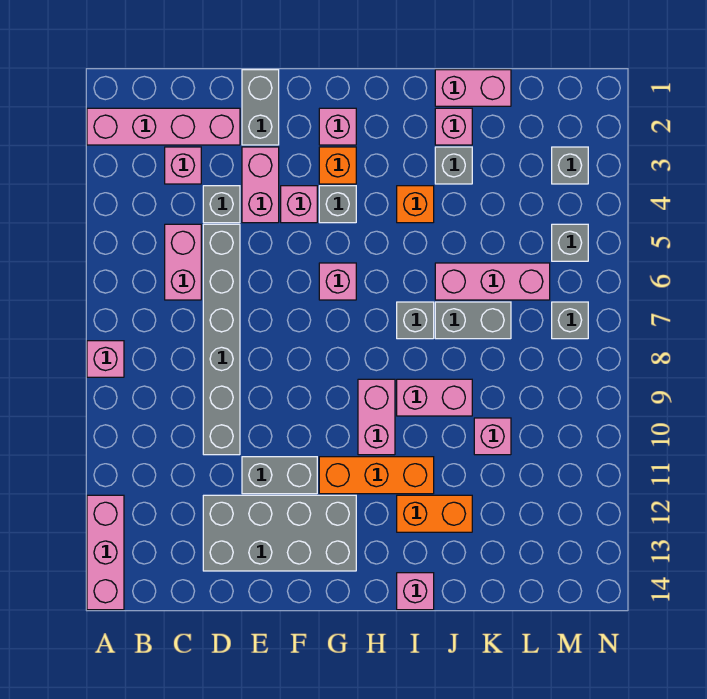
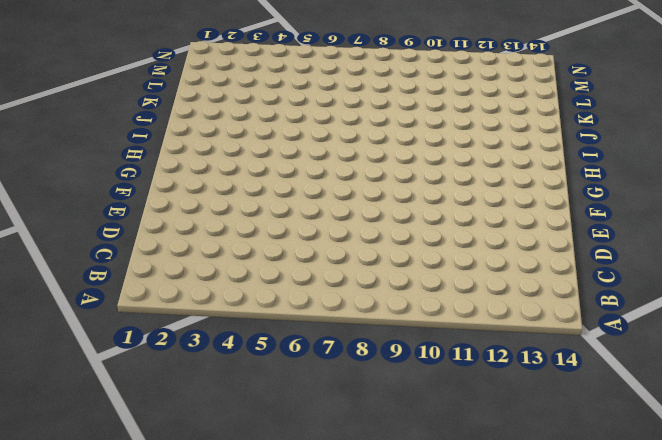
none -> pink 1x4 brick [87,108,240,145]
none -> pink 1x1 brick [87,341,124,377]
none -> pink 1x3 brick [87,495,124,610]
none -> pink 1x1 brick [165,147,201,184]

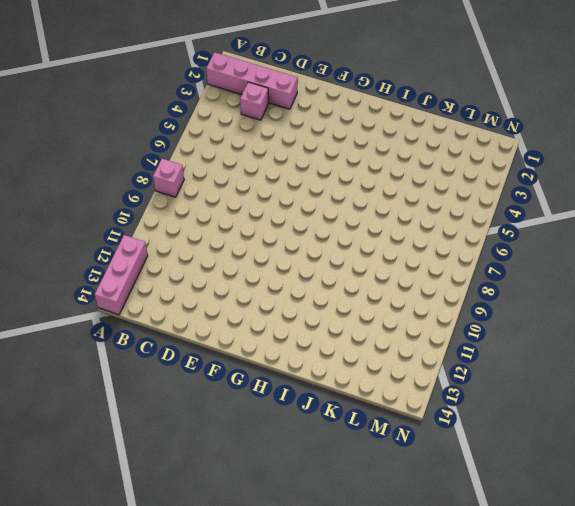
none -> pink 1x2 brick [165,224,201,300]
none -> grey 1x1 brick [203,186,240,223]
none -> grey 1x6 brick [203,224,240,455]
none -> grey 2x4 brick [203,495,356,571]

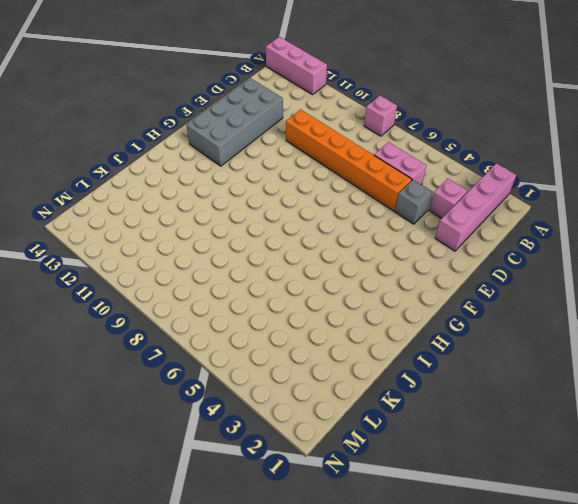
orange 1x6 brick [286,110,412,211] -> grey 1x6 brick [203,224,240,455]
none -> grey 1x2 brick [242,70,279,145]
none -> pink 1x2 brick [242,147,279,223]
none -> grey 1x2 brick [242,457,317,494]
none -> pink 1x1 brick [281,186,317,223]

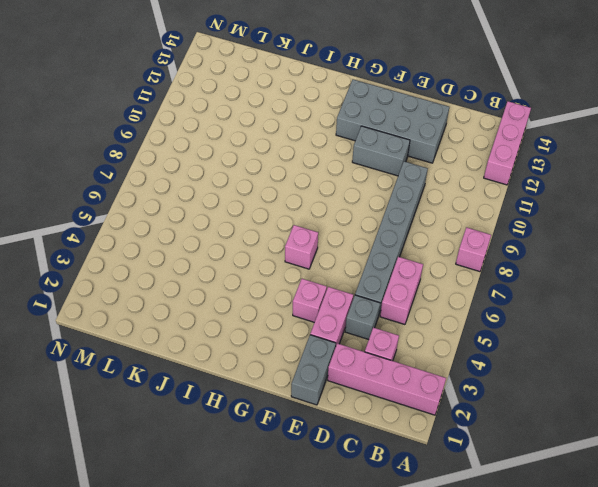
none -> pink 1x1 brick [319,108,356,145]
none -> orange 1x1 brick [319,147,356,184]
none -> grey 1x1 brick [319,186,356,223]
none -> orange 1x3 brick [319,457,434,494]

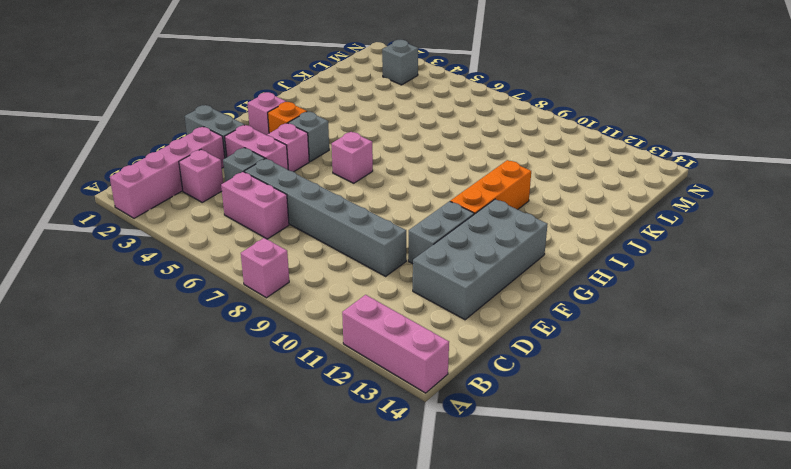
none -> pink 1x2 brick [358,379,395,455]
none -> orange 1x1 brick [397,186,434,223]
none -> grey 1x1 brick [397,302,434,339]
none -> pink 1x2 brick [397,379,472,416]

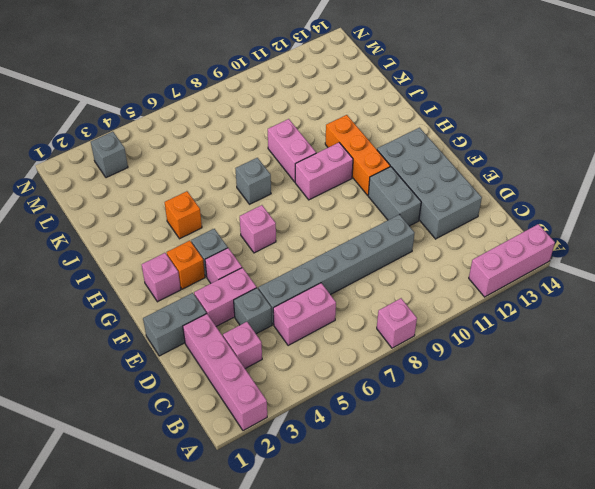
none -> orange 1x2 brick [397,495,472,532]
none -> pink 1x1 brick [397,573,434,610]
none -> pink 1x2 brick [435,70,511,106]
none -> pink 1x1 brick [435,108,472,145]

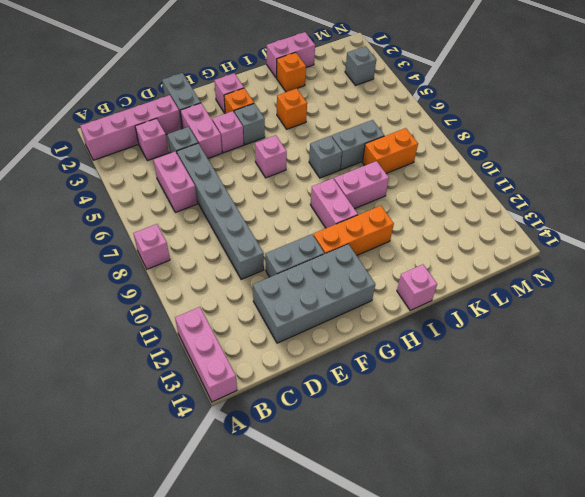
orange 1x1 brick [277,52,306,92] -> pink 1x1 brick [435,108,472,145]
orange 1x2 brick [362,128,418,173] -> orange 1x2 brick moved to [397,495,472,532]
none -> grey 1x1 brick [435,147,472,184]
none -> pink 1x3 brick [435,263,550,300]
none -> pink 1x1 brick [474,418,511,455]
none -> grey 1x1 brick [552,224,588,261]

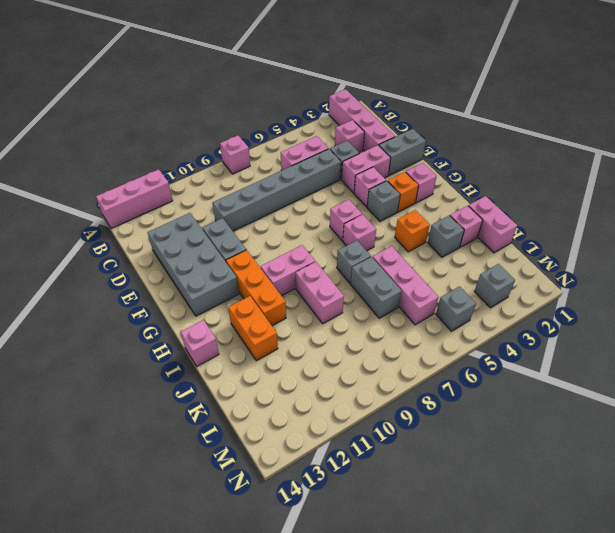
pink 1x1 brick [343,215,376,251] -> pink 1x1 brick moved to [474,418,511,455]
none -> grey 1x1 brick [552,302,588,339]

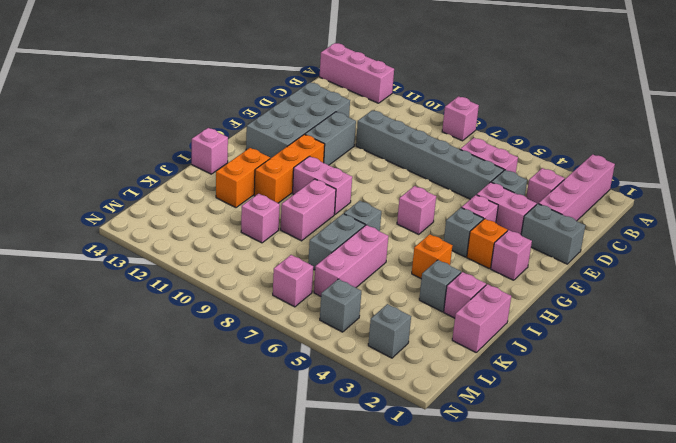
pink 1x1 brick [273,255,313,307] -> grey 1x1 brick [552,302,588,339]

